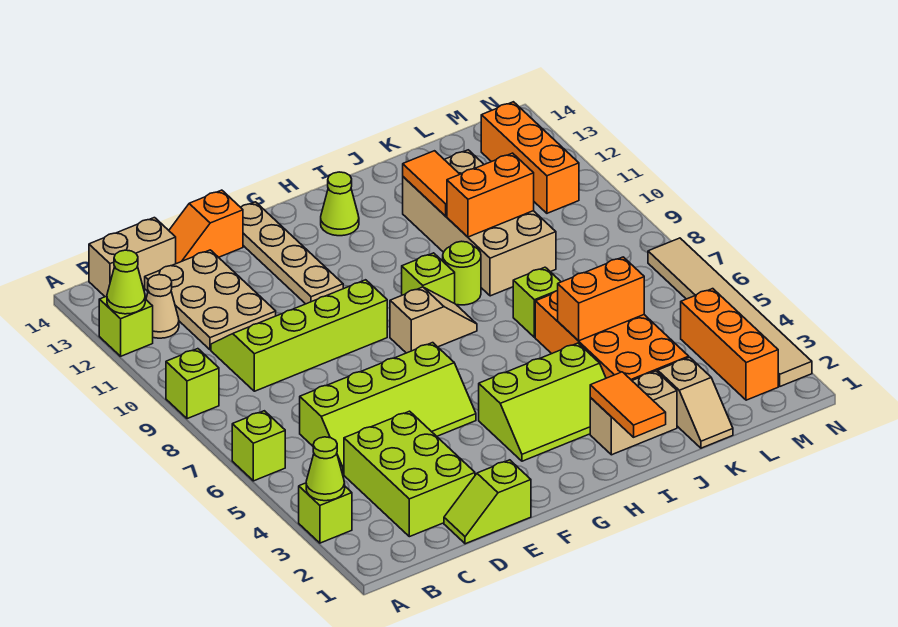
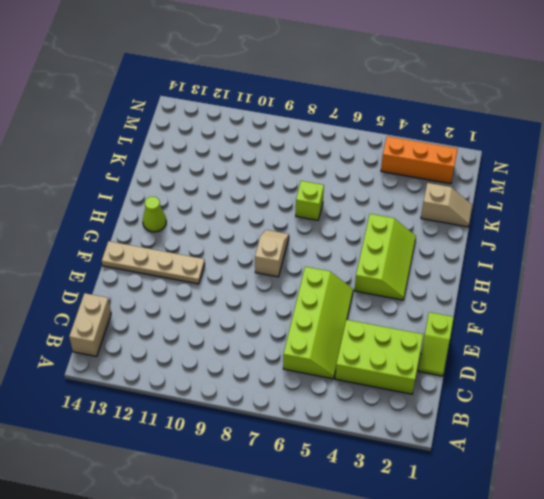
none -> lime 1x1 brick [299,483,352,543]
none -> lime 1x1 brick [232,411,285,481]
none -> lime 1x1 brick [166,349,219,419]
none -> lime 1x1 brick [99,296,153,356]

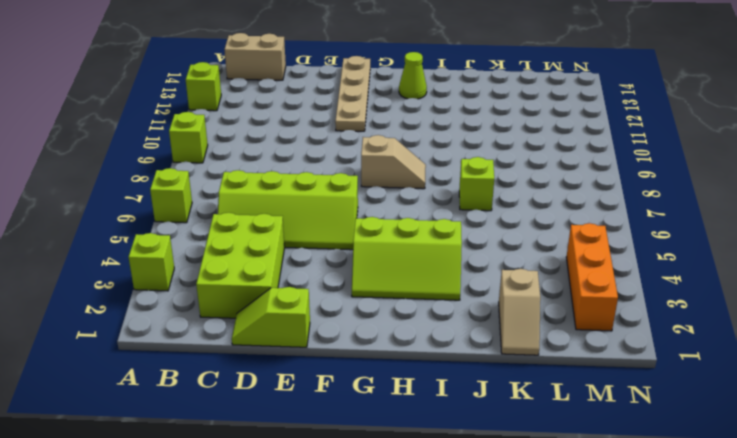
none -> tan 1x1 cone [146,274,179,338]
none -> lime 2x4 slope [211,280,387,391]
none -> tan 2x3 plate [145,250,276,350]
none -> orange 1x2 slope [169,190,243,264]

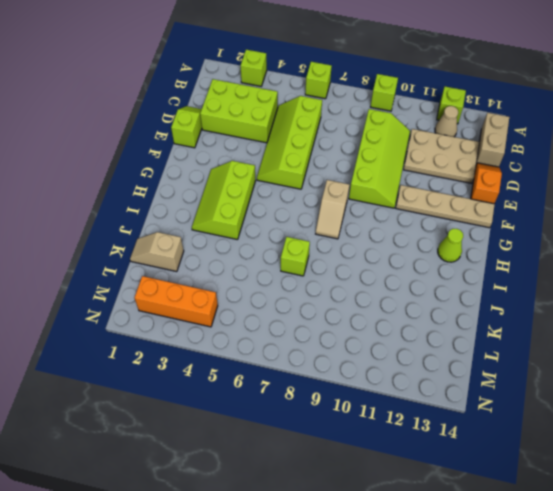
none -> lime 1x1 brick [402,253,455,303]
none -> tan 1x2 brick [590,371,677,455]
none -> lime 1x1 round brick [443,241,481,305]
none -> orange 2x4 brick [535,291,689,380]

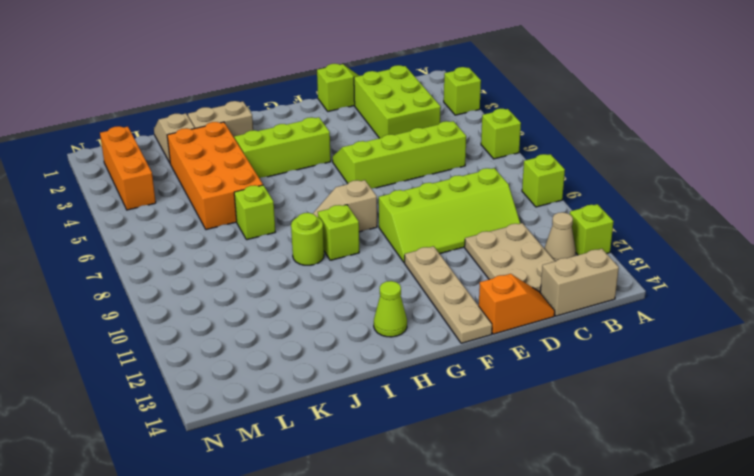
none -> tan 2x4 brick [403,150,556,296]
none -> orange 1x3 brick [481,102,579,213]
none -> tan 1x6 tile [648,238,812,386]
none -> lime 1x1 cone [306,437,345,501]

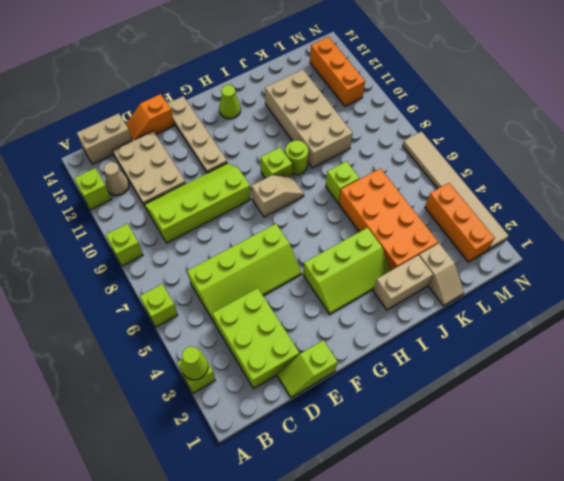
none -> lime 1x1 cone [107,250,145,314]
none -> orange 1x2 tile [590,372,666,437]
none -> orange 1x2 brick [557,257,644,341]
none -> orange 1x2 brick [447,153,534,237]

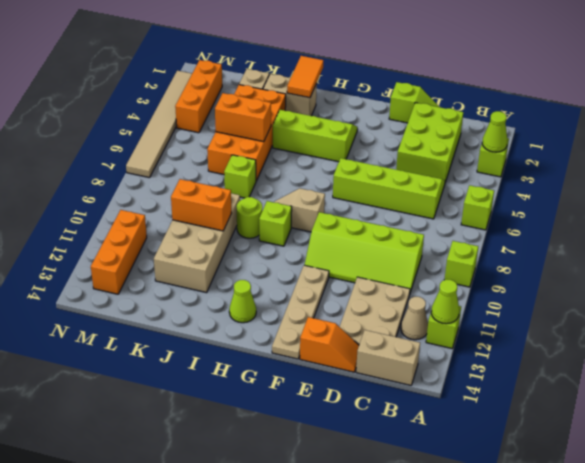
none -> orange 1x2 tile [403,151,460,216]

